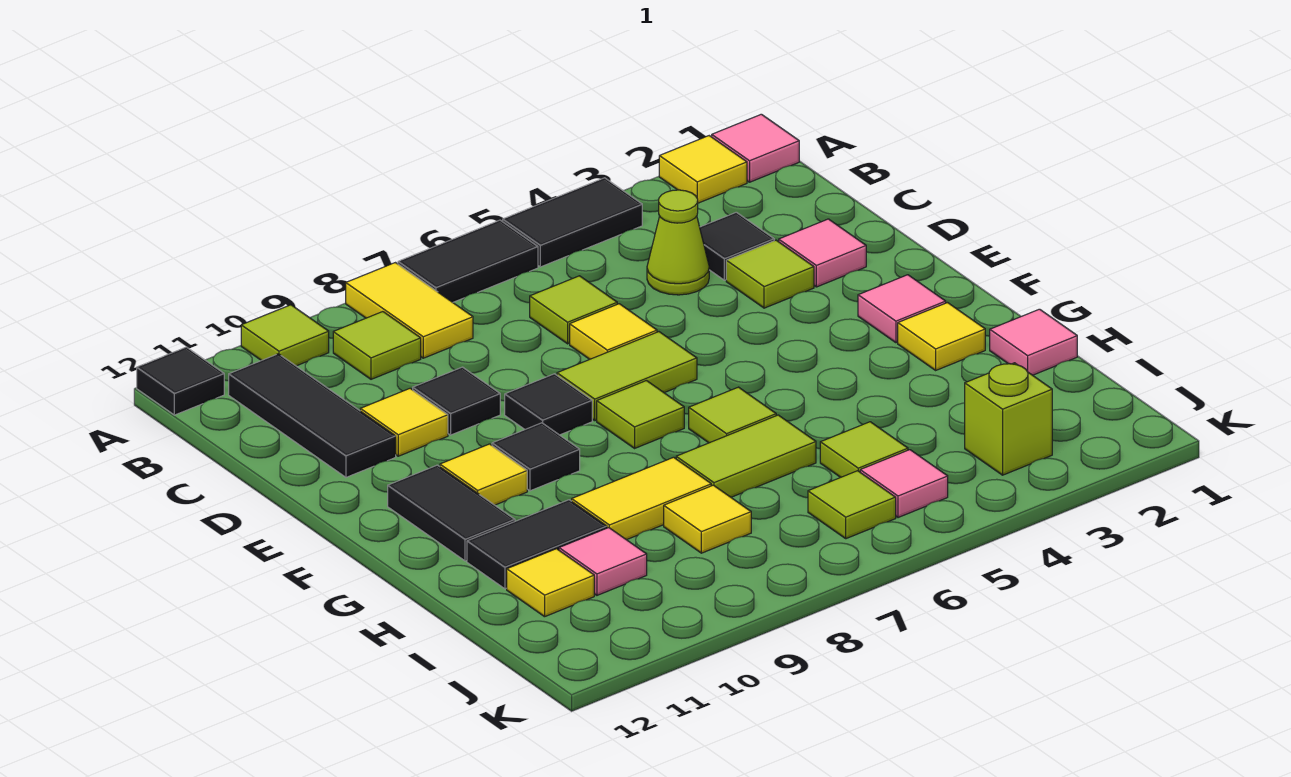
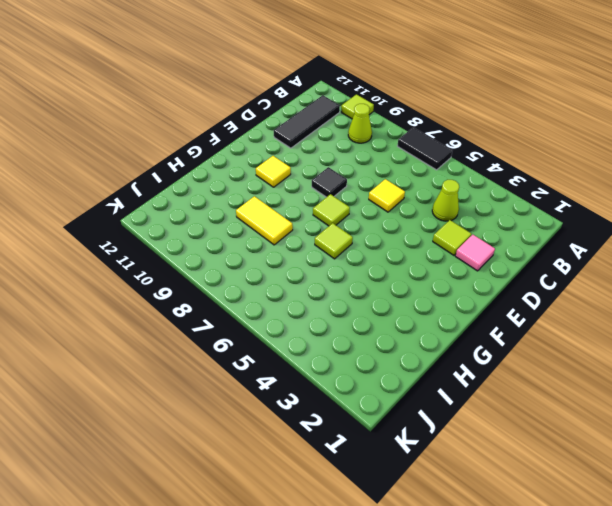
lime 1x1 cone [348,104,372,143] -> lime 1x1 tile [333,312,421,379]
none -> pink 1x1 tile [712,114,799,182]
none -> yellow 1x1 tile [659,136,747,203]
none -> black 1x2 tile [503,178,642,267]
none -> yellow 1x2 tile [346,263,473,358]

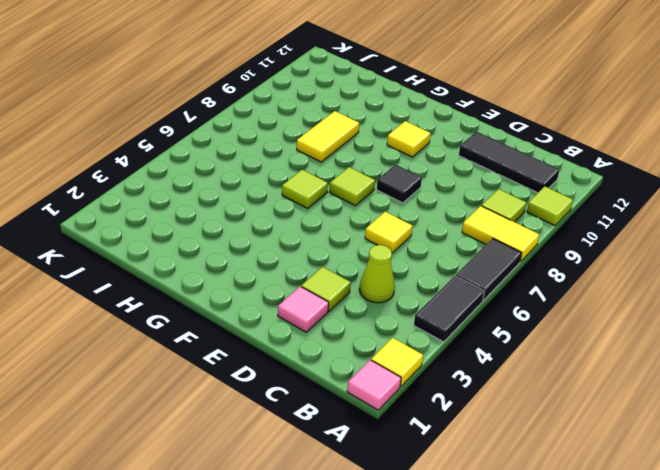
none -> black 1x1 tile [137,347,224,415]
none -> black 1x1 tile [700,212,774,280]
none -> lime 1x1 tile [530,276,617,344]
none -> black 1x1 tile [413,367,500,435]

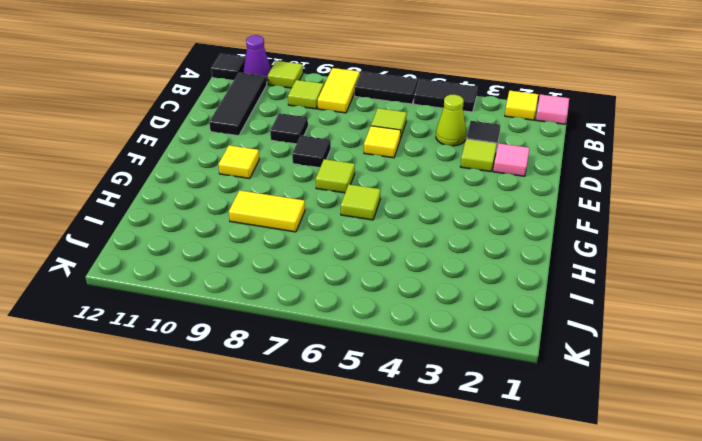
purple 1x1 cone [243,35,271,81] -> none
none -> yellow 1x1 tile [360,388,448,456]
none -> lime 1x2 tile [557,332,697,421]
none -> pink 1x1 tile [858,275,946,343]
none -> black 1x1 tile [492,423,580,491]

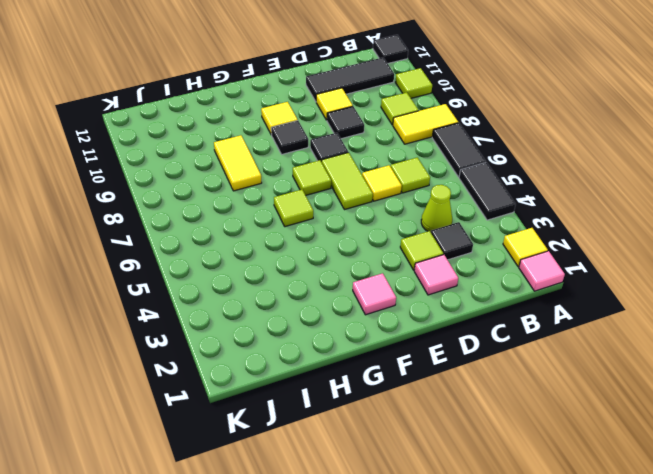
none -> black 1x2 tile [388,465,515,561]
none -> yellow 1x1 tile [898,303,985,370]
none -> pink 1x1 tile [990,309,1077,375]
none -> lime 1x2 tile [676,415,816,497]

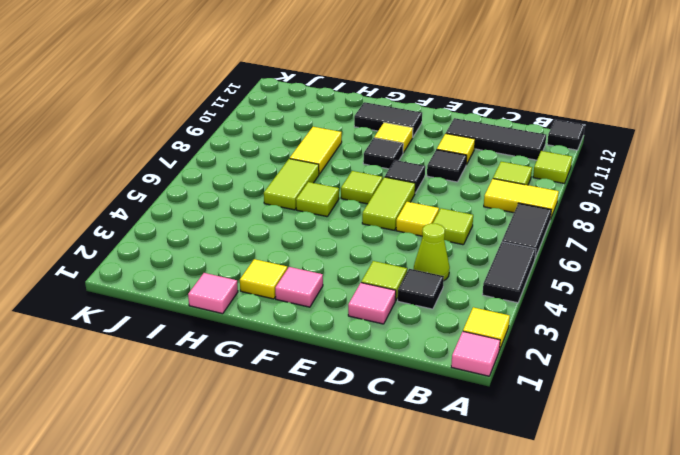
none -> black 1x2 tile [467,500,607,589]
none -> lime 1x1 tile [820,422,908,477]
none -> yellow 1x1 tile [664,485,751,553]
none -> pink 1x1 tile [559,528,647,595]

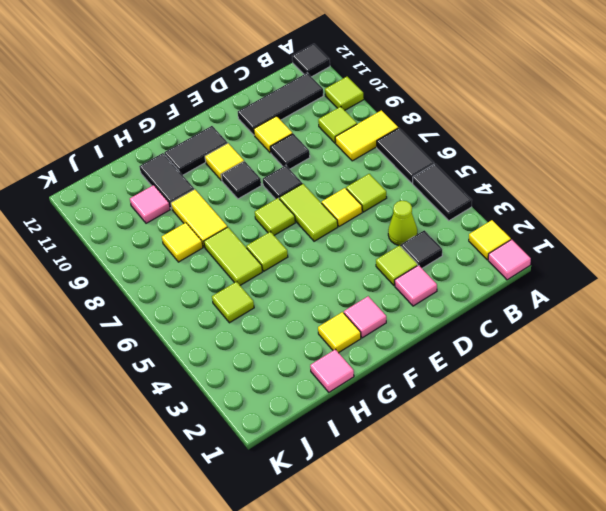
none -> yellow 1x1 tile [507,549,594,617]
none -> lime 1x1 brick [965,363,1052,475]
none -> pink 1x1 tile [860,450,948,518]
none -> lime 1x1 tile [808,471,896,539]

